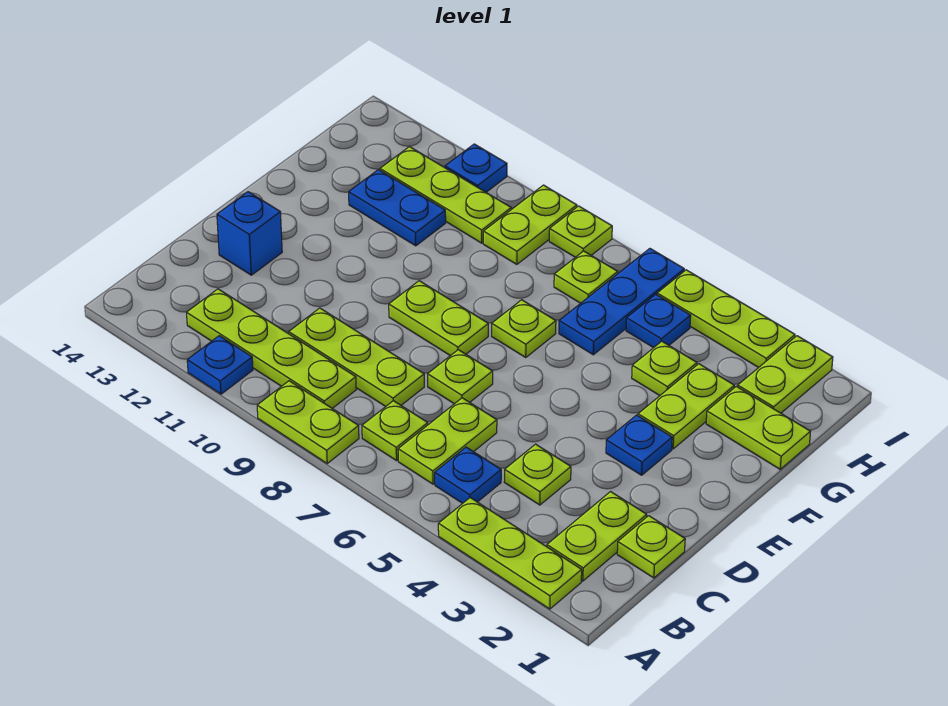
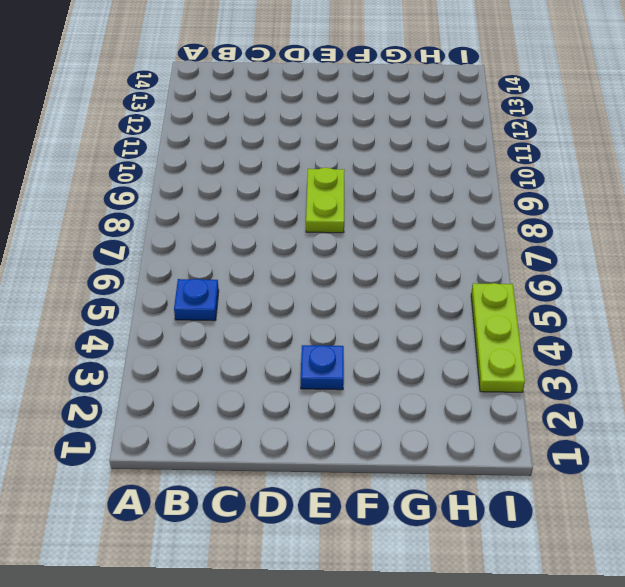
none -> lime 1x3 plate [438,498,582,609]
none -> lime 1x2 plate [257,381,359,463]
none -> blue 1x1 plate [187,336,253,394]

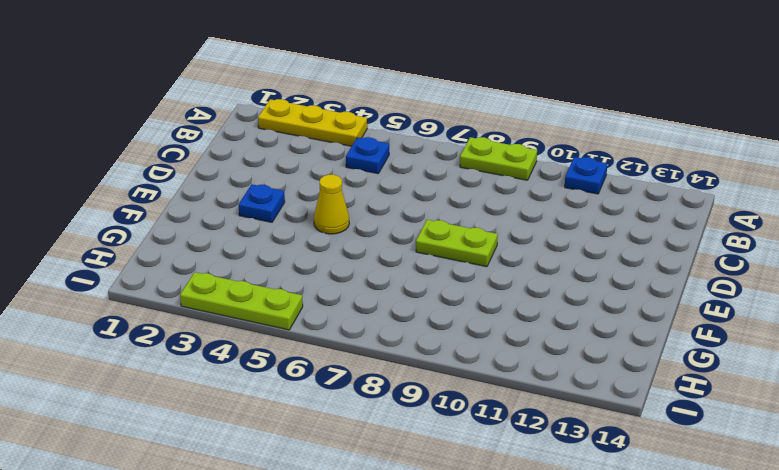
yellow 1x3 plate [258,99,367,146] -> lime 1x3 plate [438,498,582,609]
yellow 1x1 cone [314,175,349,234] -> none
none -> lime 1x2 plate [547,492,647,581]
none -> lime 1x2 plate [398,398,497,484]
none -> lime 1x1 plate [362,401,428,461]

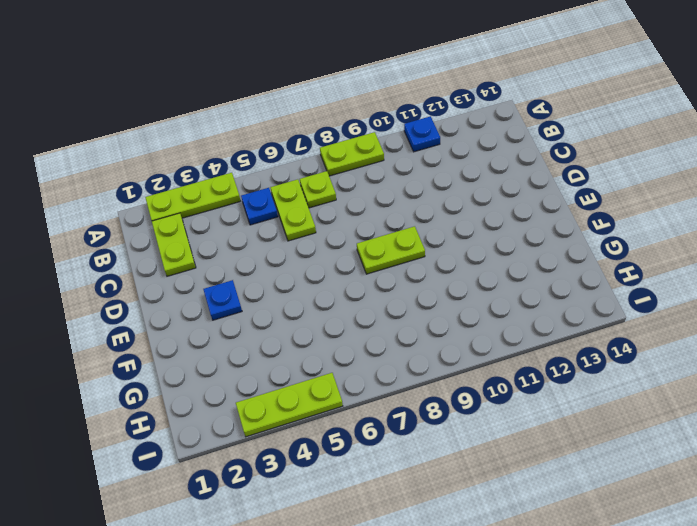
none -> lime 1x4 plate [187,289,356,408]
none -> lime 1x1 plate [617,516,685,578]
none -> lime 1x1 plate [504,444,571,505]

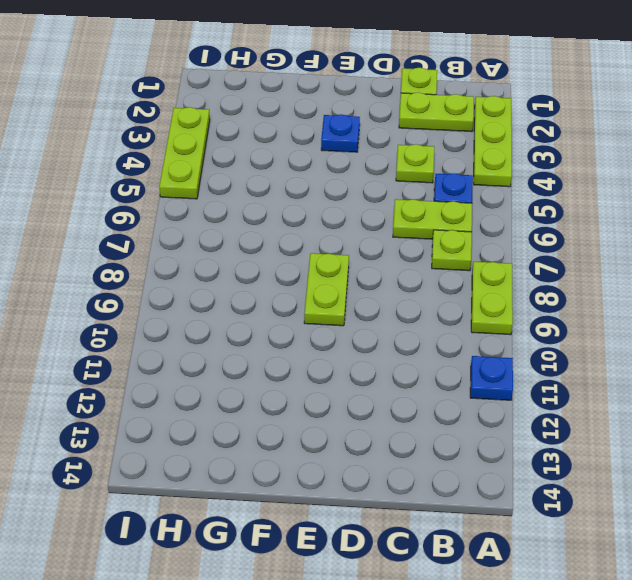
none -> lime 1x4 plate [187,289,356,408]
none -> lime 1x3 plate [289,308,424,407]
none -> lime 1x1 plate [428,350,493,404]

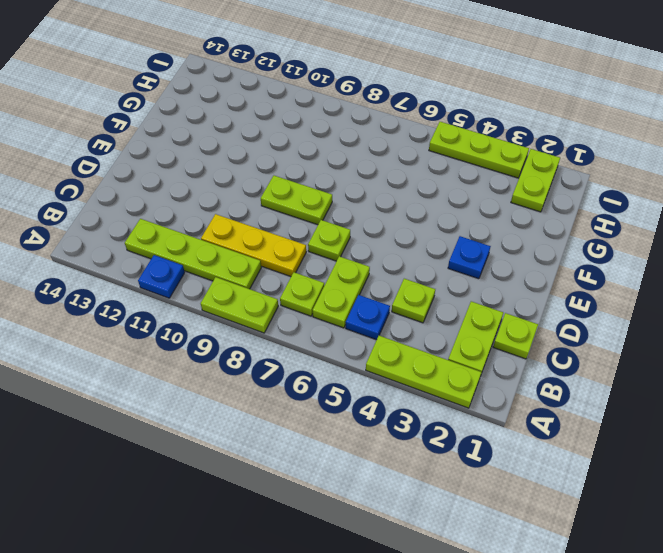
yellow 1x3 plate [201,214,306,277] -> lime 1x3 plate [289,308,424,407]
none -> blue 1x1 brick [217,192,282,275]
none -> lime 1x2 plate [638,364,734,449]
none -> lime 1x1 plate [492,300,556,357]

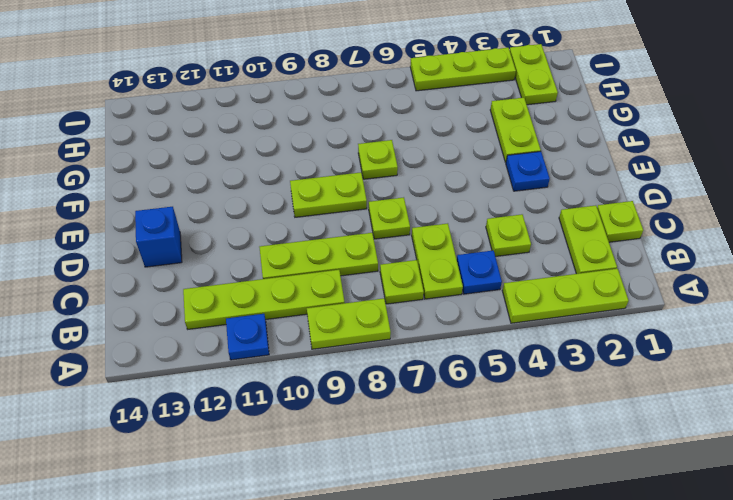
none -> lime 1x2 plate [706,386,810,469]
none -> lime 1x1 plate [632,341,697,396]
none -> blue 1x3 plate [559,249,684,355]

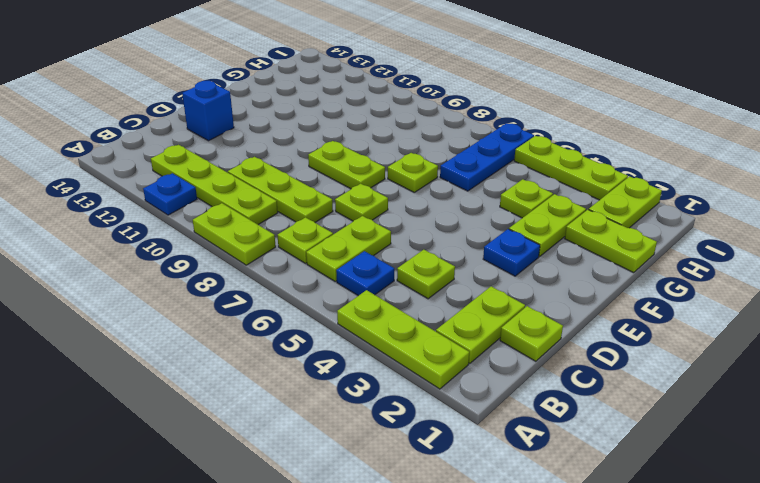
none -> blue 1x2 plate [349,170,446,246]
none -> blue 1x1 plate [626,294,691,348]
none -> lime 1x1 plate [554,251,618,303]

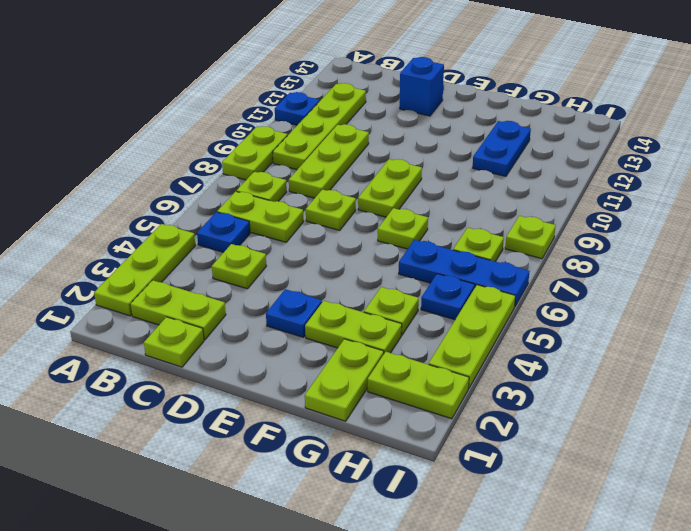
none -> lime 1x2 plate [483,185,577,264]
none -> lime 1x3 plate [380,147,511,243]
none -> blue 1x1 plate [445,144,507,192]

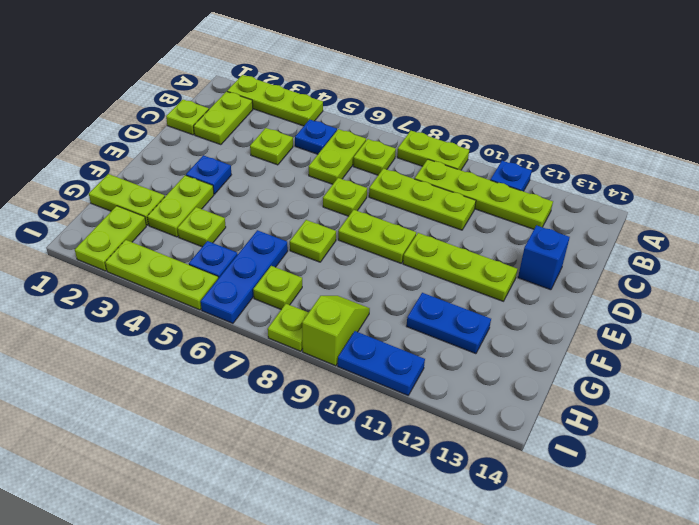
lime 1x3 plate [403,233,517,301] -> lime 1x3 plate moved to [380,147,511,243]
lime 1x2 slope [302,296,370,366] -> lime 1x2 plate [483,185,577,264]
blue 1x2 plate [338,331,425,395] -> blue 1x1 plate [445,144,507,192]

